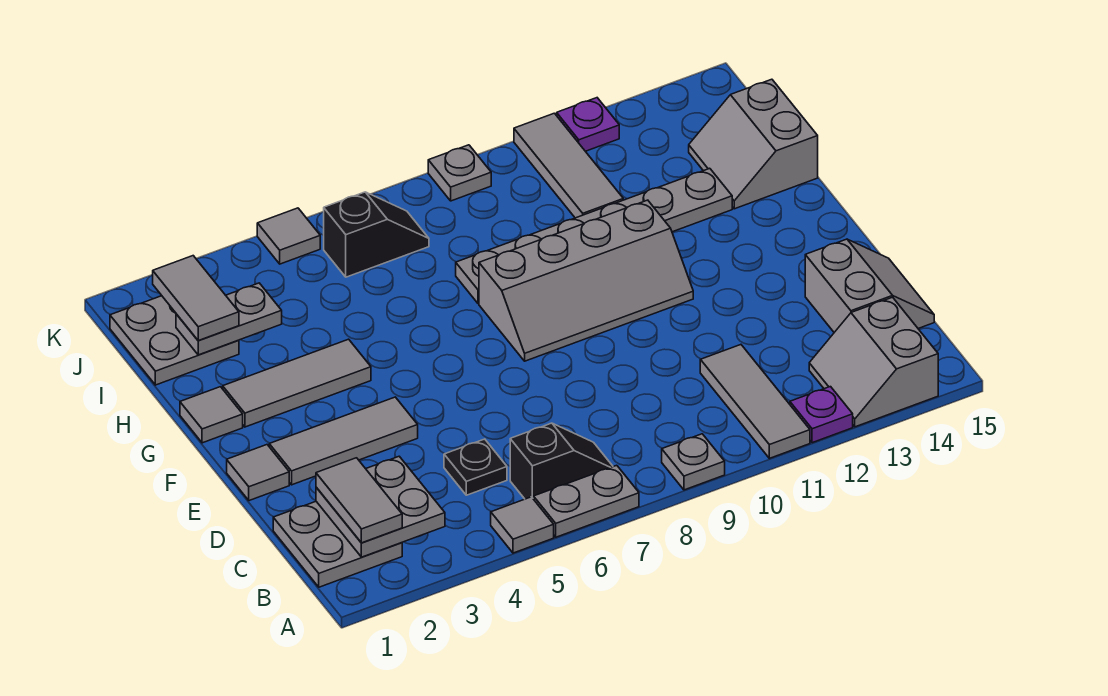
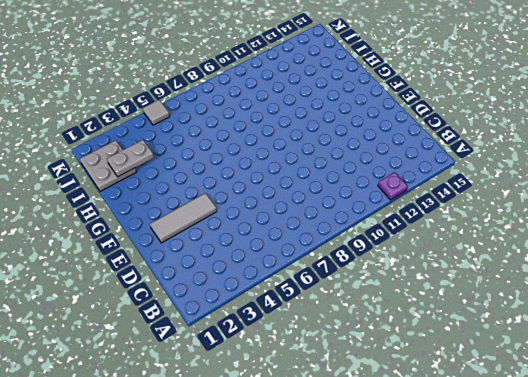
none -> grey 1x1 tile [491,497,554,553]
none -> grey 1x2 plate [534,465,639,537]
none -> grey 1x1 plate [662,434,725,490]

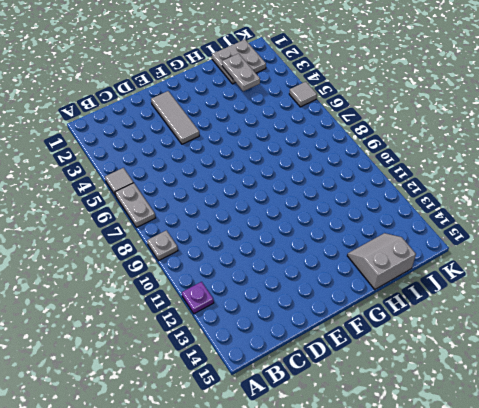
none -> grey 1x3 tile [700,345,810,458]
none -> grey 2x2 slope [809,297,938,427]
none -> grey 2x2 plate [273,502,402,587]

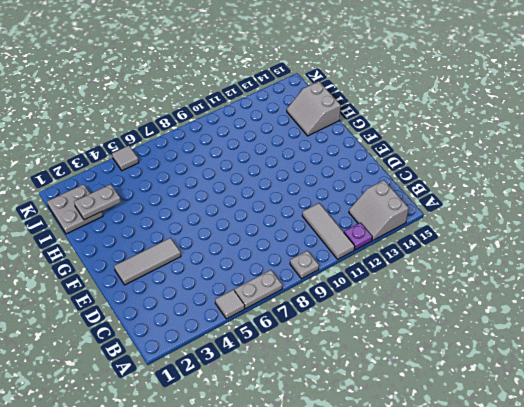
none -> grey 2x2 plate [273,502,402,587]
none -> black 1x2 slope [510,423,613,499]
none -> black 1x1 plate [444,439,507,495]

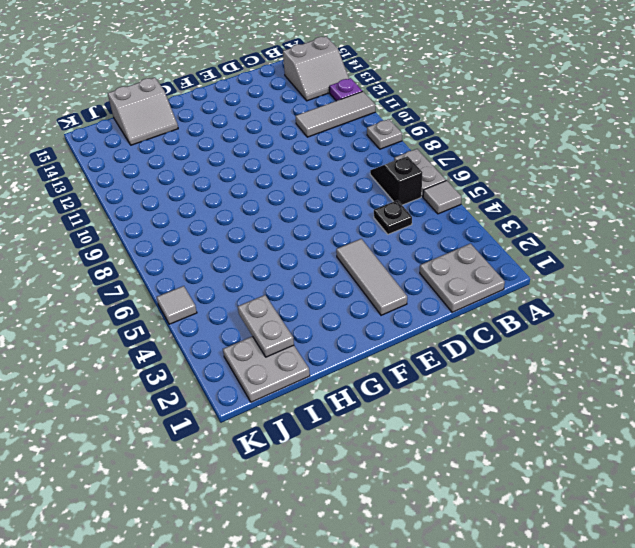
none -> grey 2x2 slope [805,239,934,332]
none -> grey 1x1 tile [227,445,289,501]
none -> grey 2x4 slope [479,200,693,361]

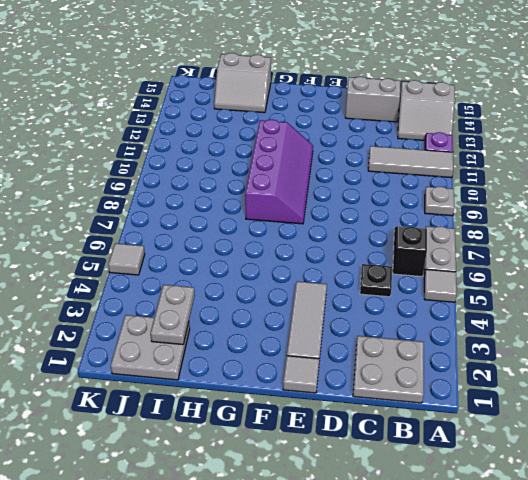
purple 2x4 slope [245,119,313,224] -> grey 2x4 slope [479,200,693,361]
none -> grey 1x1 tile [180,387,243,443]
none -> grey 1x3 tile [223,339,371,427]
none -> grey 1x6 plate [456,168,732,303]

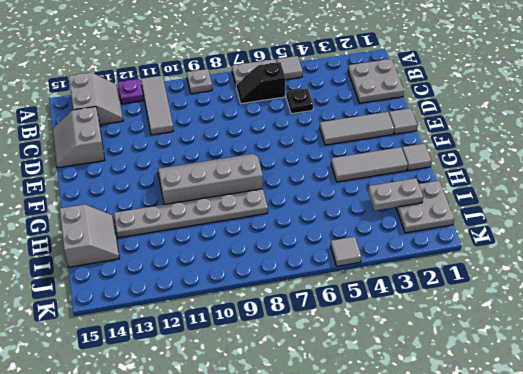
none -> grey 1x3 tile [514,113,623,218]
none -> black 1x2 slope [324,192,429,277]
none -> grey 1x1 plate [428,145,491,201]

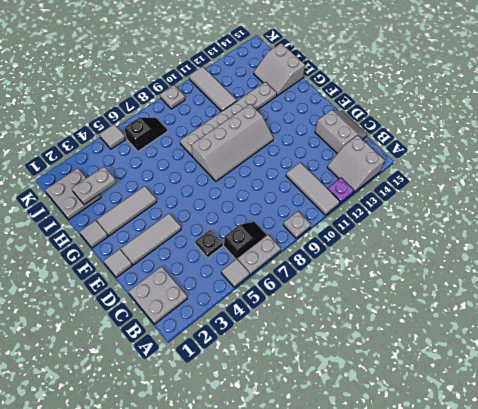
none -> purple 1x1 plate [557,98,619,151]
none -> grey 2x2 plate [316,456,445,557]
none -> grey 1x2 tile [316,458,402,543]

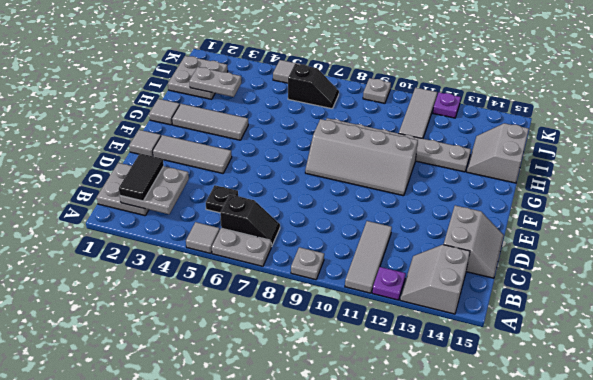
black 1x2 tile [119,153,164,201] -> grey 1x2 tile [316,458,402,543]
none -> grey 1x2 tile [153,256,239,341]

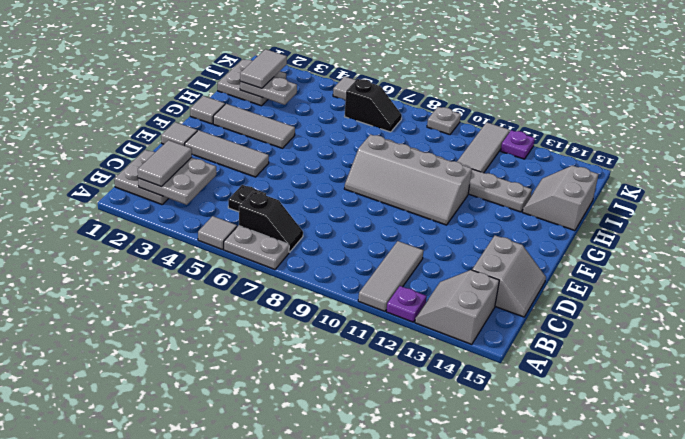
none -> grey 1x1 plate [662,434,725,490]

